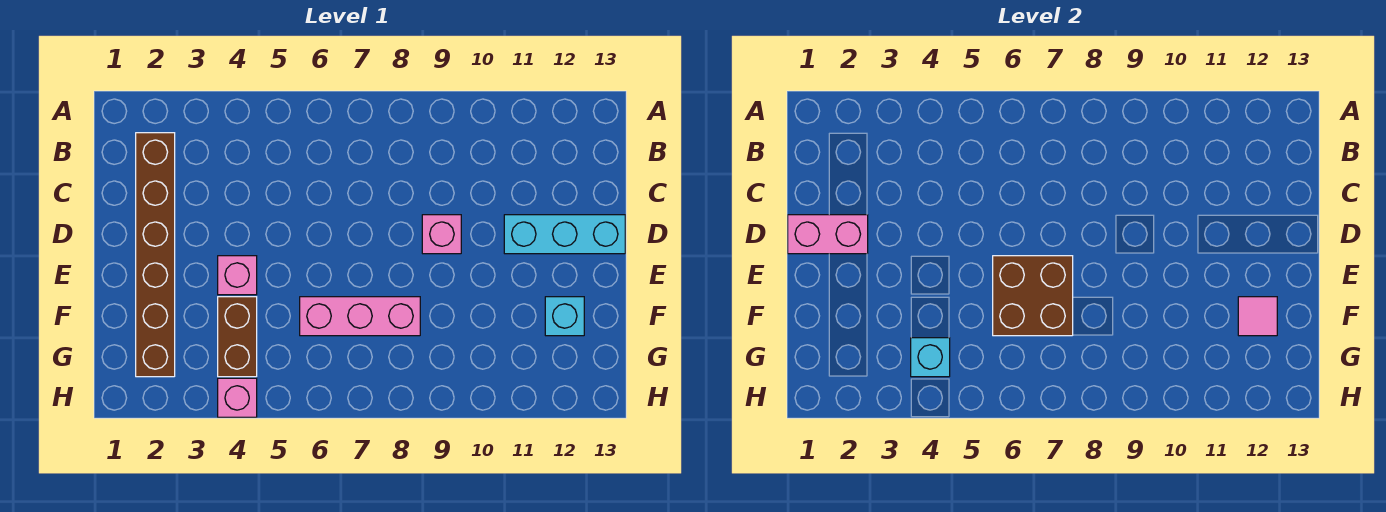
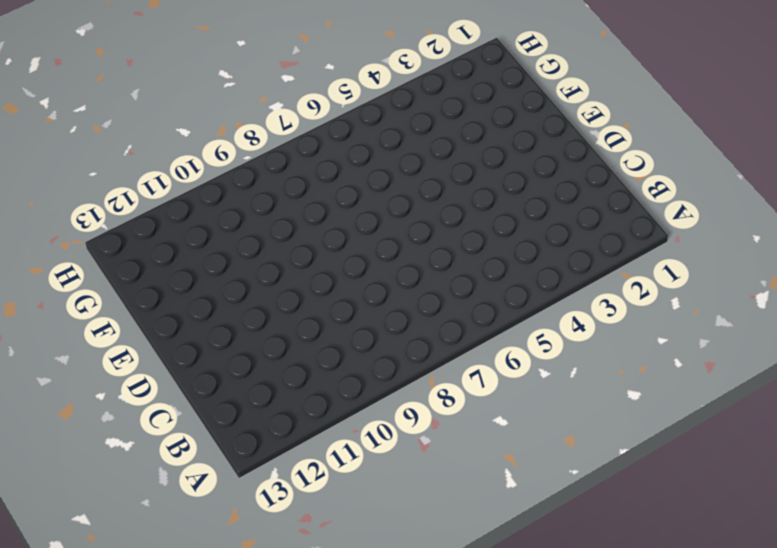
none -> brown 1x6 brick [136,133,175,377]
none -> pink 1x1 brick [422,215,461,254]
none -> cyan 1x3 brick [504,215,625,254]

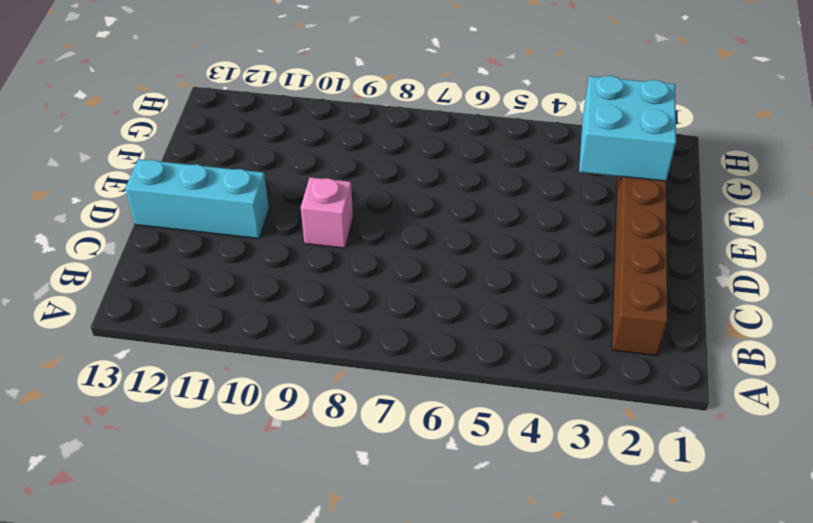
cyan 2x2 brick [579,76,676,181] -> none
none -> pink 1x1 brick [218,256,257,295]
none -> brown 1x2 brick [218,297,257,377]
none -> pink 1x3 brick [300,297,420,336]

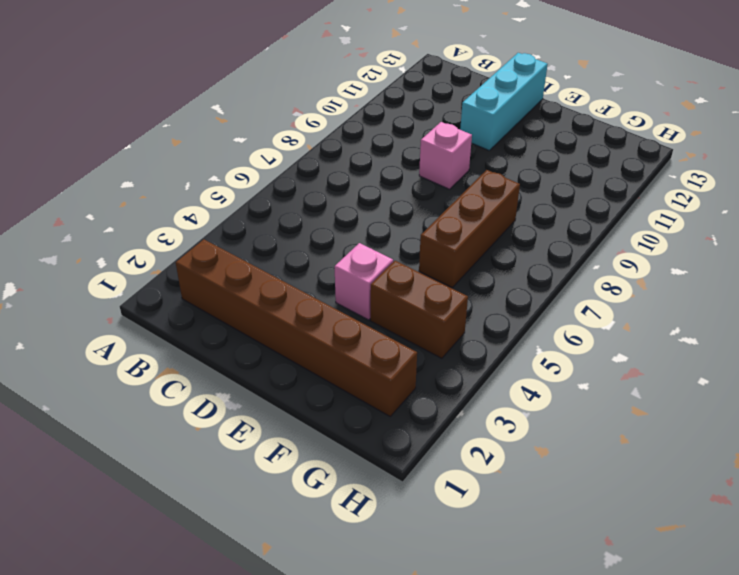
brown 1x3 brick [419,170,520,287] -> pink 1x3 brick [300,297,420,336]
none -> cyan 1x1 brick [545,297,584,336]
none -> pink 1x1 brick [218,378,257,417]
none -> pink 1x2 brick [788,215,868,254]

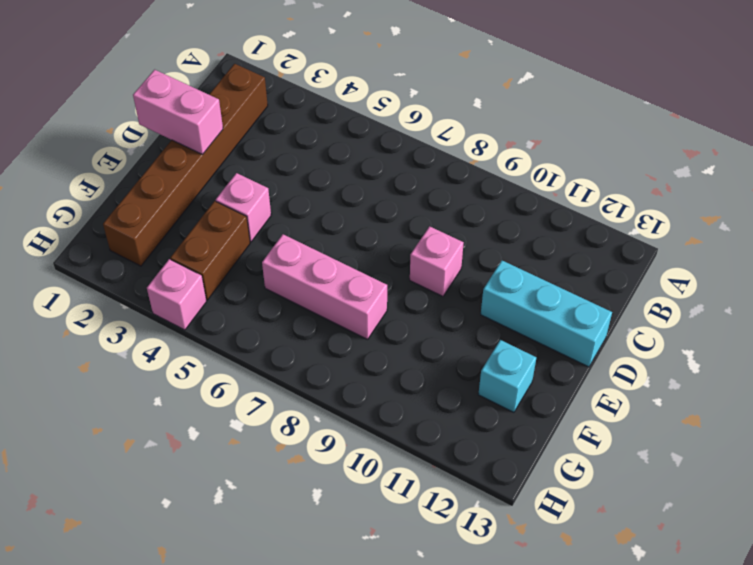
none -> brown 2x2 brick [993,256,1073,336]
none -> pink 1x1 tile [1238,297,1277,336]
none -> cyan 1x1 brick [911,338,950,377]

